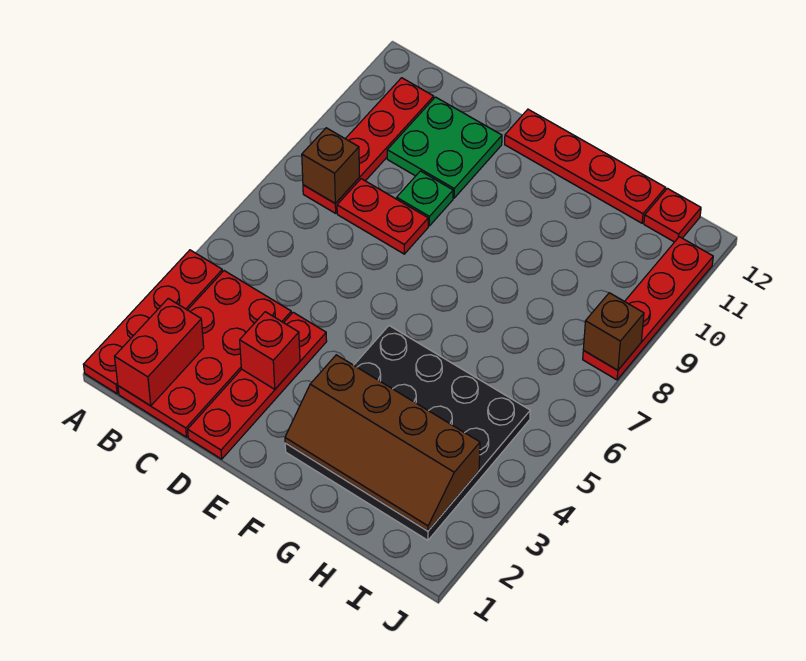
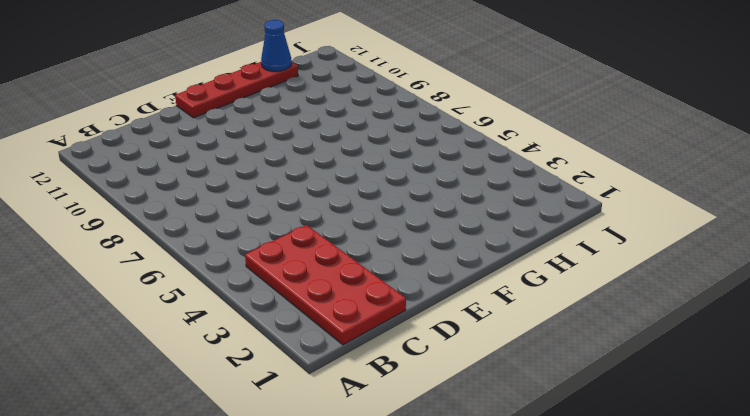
blue 1x1 cone [261,20,292,71] -> none
none -> red 1x4 plate [83,250,223,394]
none -> red 1x4 plate [303,78,434,213]
none -> red 1x2 plate [337,179,428,254]

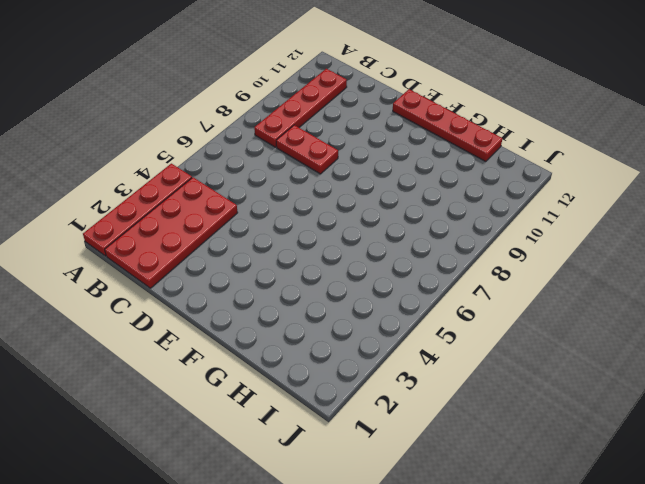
none -> green 2x2 plate [387,97,502,198]
none -> red 1x4 plate [188,312,327,459]
none -> green 1x1 plate [397,171,453,226]

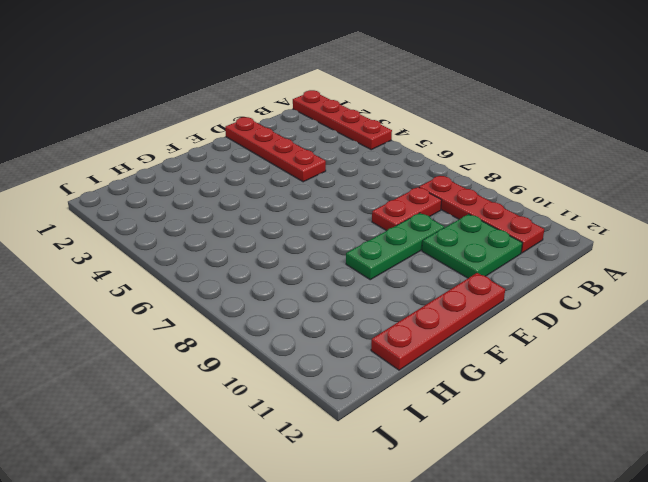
green 1x3 plate [346,213,444,280] -> green 1x1 plate [397,171,453,226]
none -> red 2x4 plate [118,271,291,437]
none -> black 4x4 plate [285,326,530,540]
none -> red 1x1 plate [644,188,701,242]

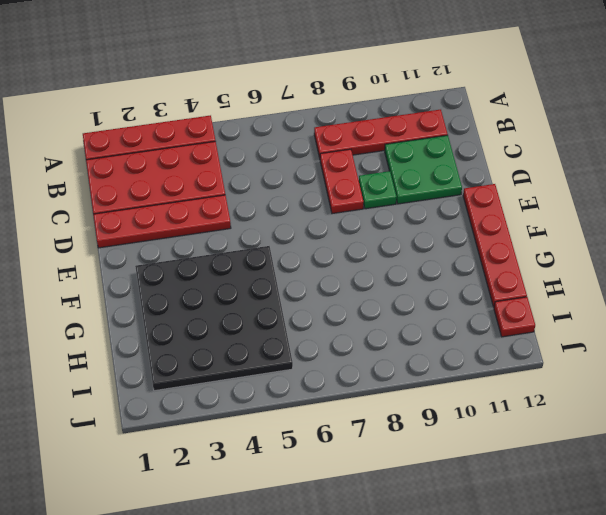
none -> red 1x4 plate [583,237,713,380]
none -> red 1x2 brick [115,298,204,406]
none -> brown 1x1 brick [302,128,359,203]

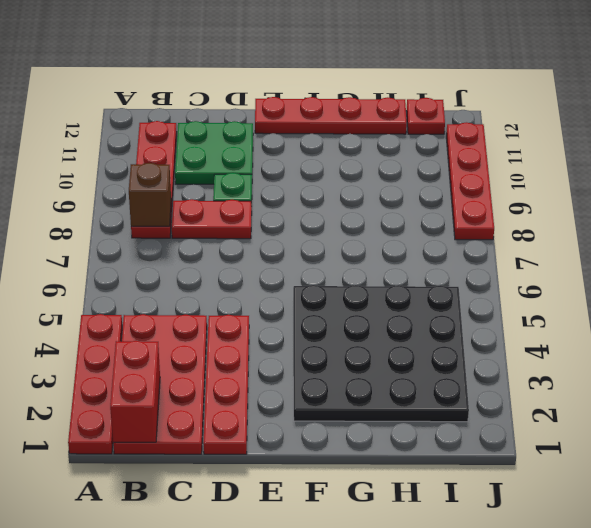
none -> red 1x1 brick [240,312,300,389]
none -> brown 2x4 slope [285,355,480,531]
none -> brown 1x1 brick [583,293,644,370]

